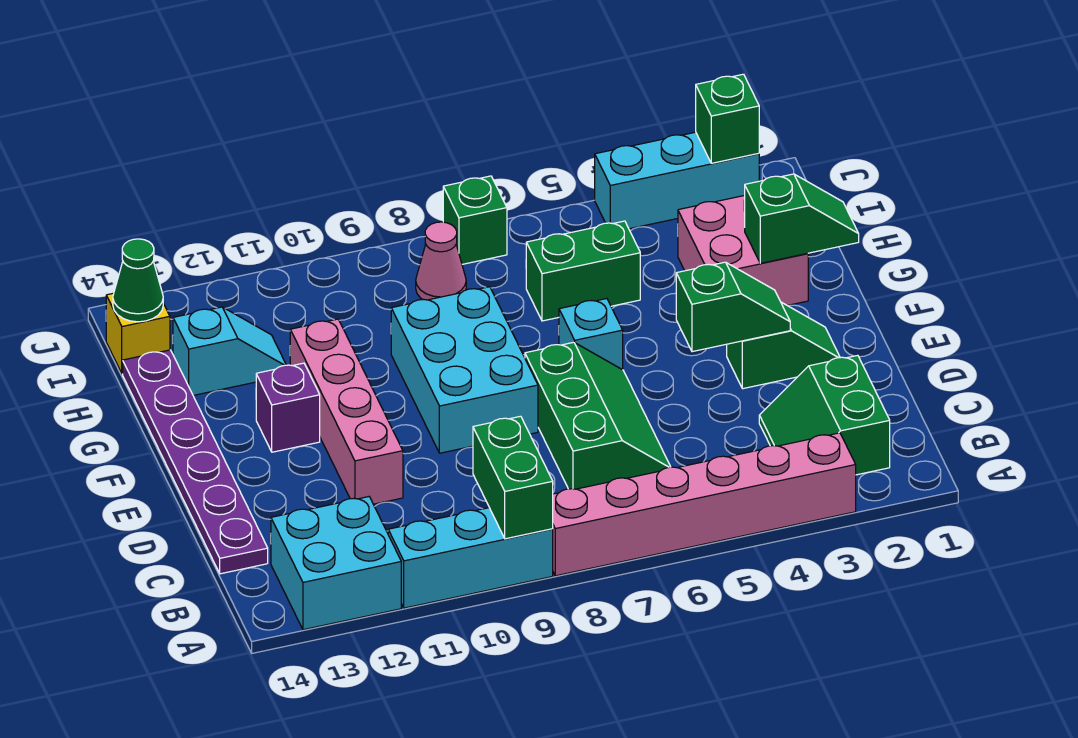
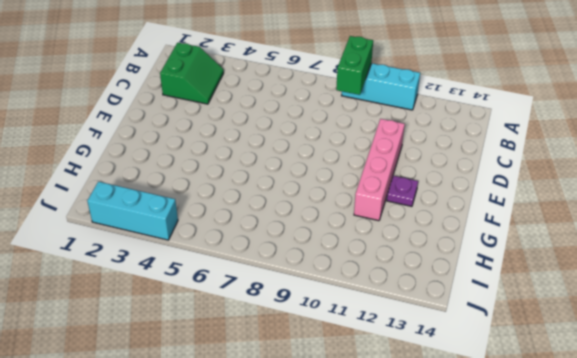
purple 1x1 plate [387,176,418,206] -> purple 1x1 brick [256,363,320,452]
none -> pink 1x6 brick [553,433,856,576]
none -> cyan 2x2 brick [271,497,401,630]
none -> green 2x3 slope [525,342,670,489]

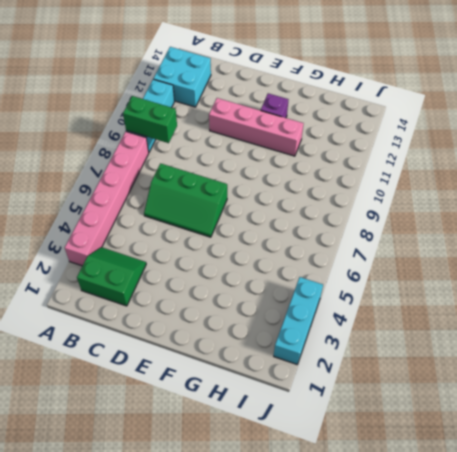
none -> purple 1x6 plate [123,350,268,574]
none -> green 1x2 slope [727,302,840,389]
none -> cyan 2x3 brick [391,287,538,453]

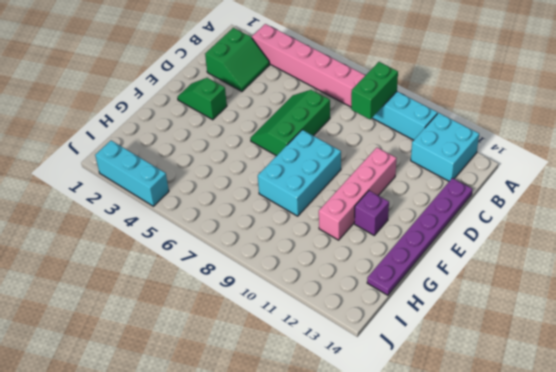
none -> cyan 1x1 brick [559,299,623,370]
none -> pink 2x2 brick [678,195,808,306]
none -> green 1x2 brick [526,221,640,321]

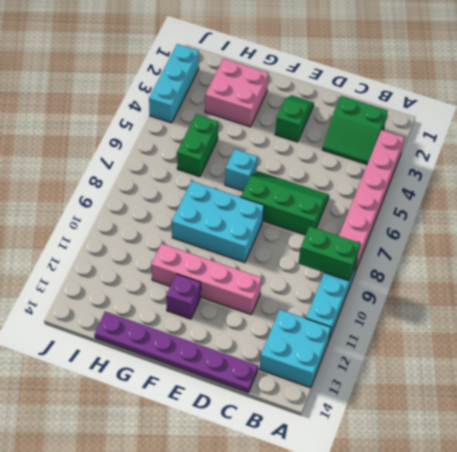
none -> cyan 1x2 slope [173,307,286,395]
none -> pink 1x1 cone [416,222,466,300]
none -> yellow 1x1 brick [106,293,170,374]

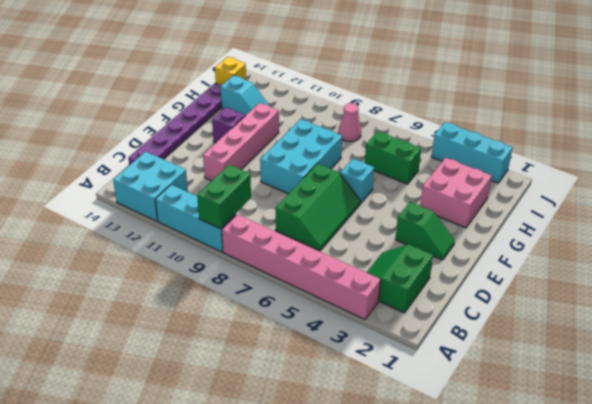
none -> green 1x1 brick [443,176,507,264]
none -> green 1x2 slope [676,262,790,352]
none -> green 1x2 slope [745,174,859,263]

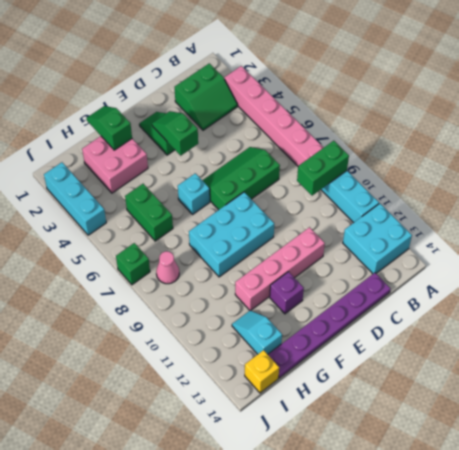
none -> green 1x1 cone [113,239,163,322]
none -> green 1x1 brick [696,74,759,163]

